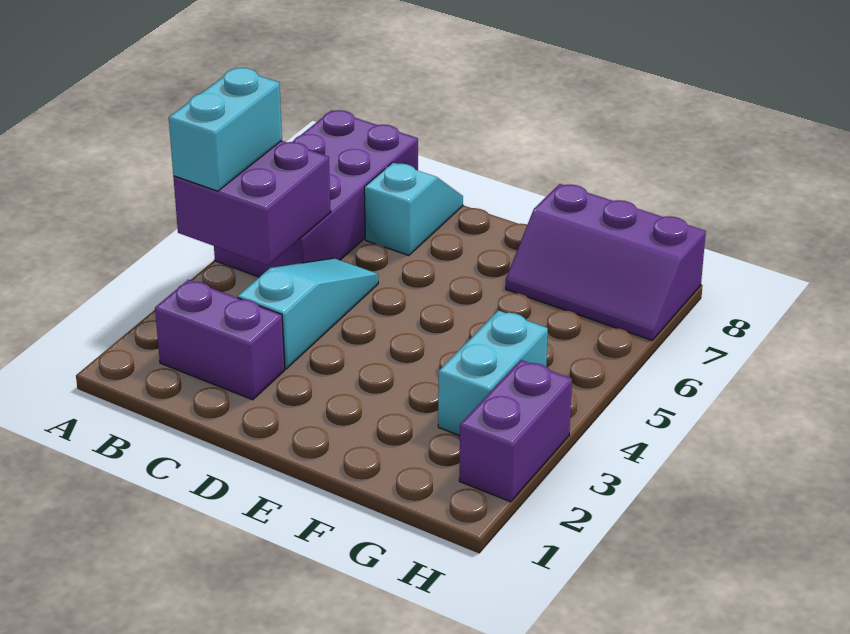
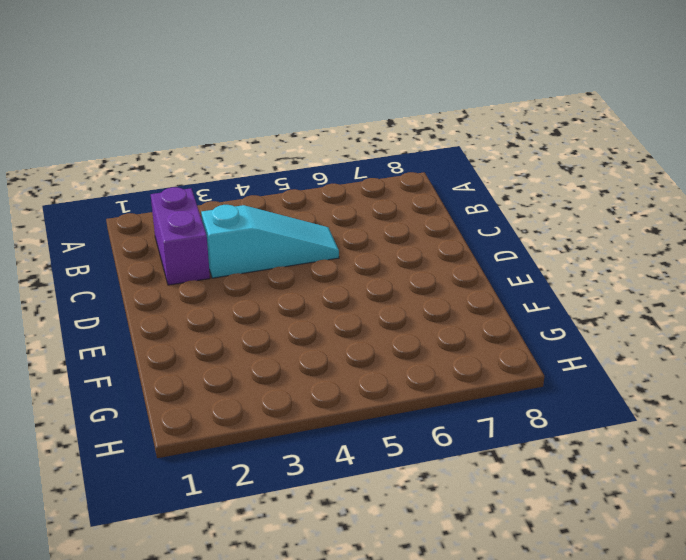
none -> purple 2x4 brick [214,110,418,277]
none -> cyan 1x2 slope [364,163,463,256]

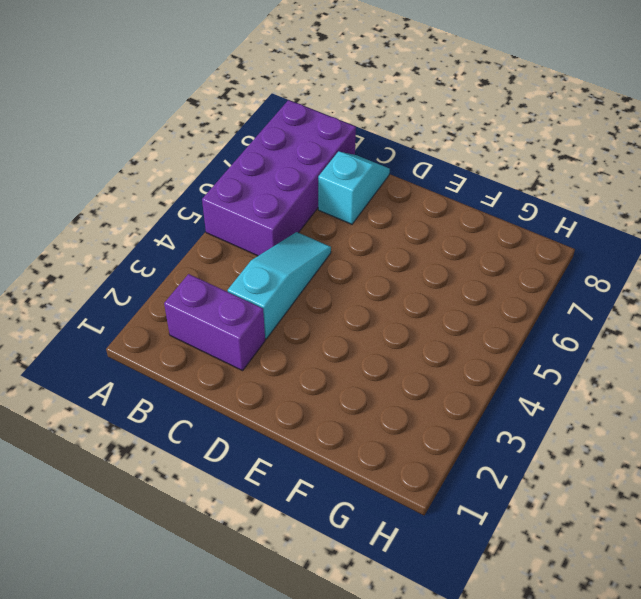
none -> purple 2x3 slope [506,184,706,340]
none -> cyan 1x2 brick [438,311,548,436]

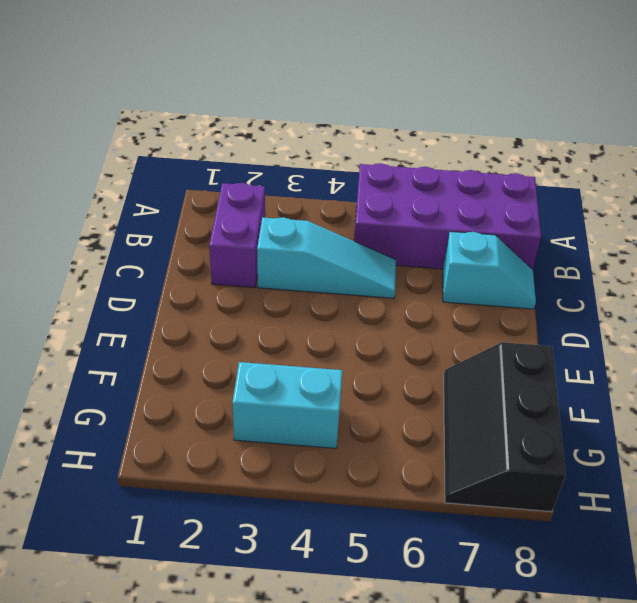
black 2x3 slope [444,342,565,512] -> purple 2x3 slope [506,184,706,340]
none -> purple 1x2 brick [459,360,572,502]
none -> purple 2x2 brick [173,141,331,266]

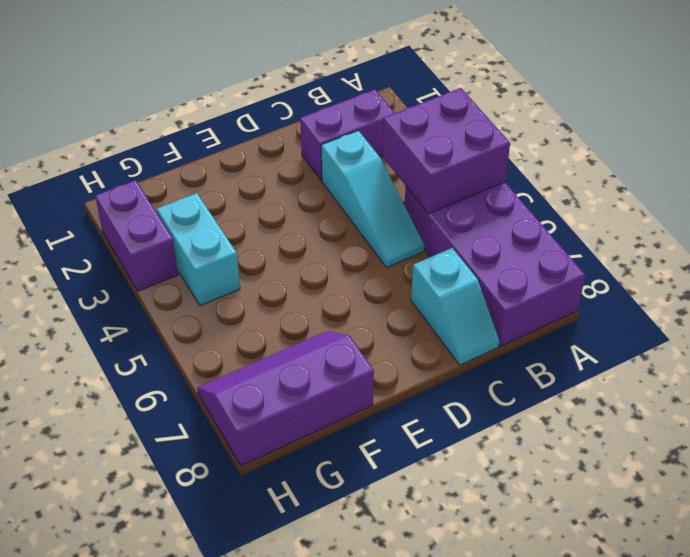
none -> cyan 1x2 brick [169,68,282,191]

